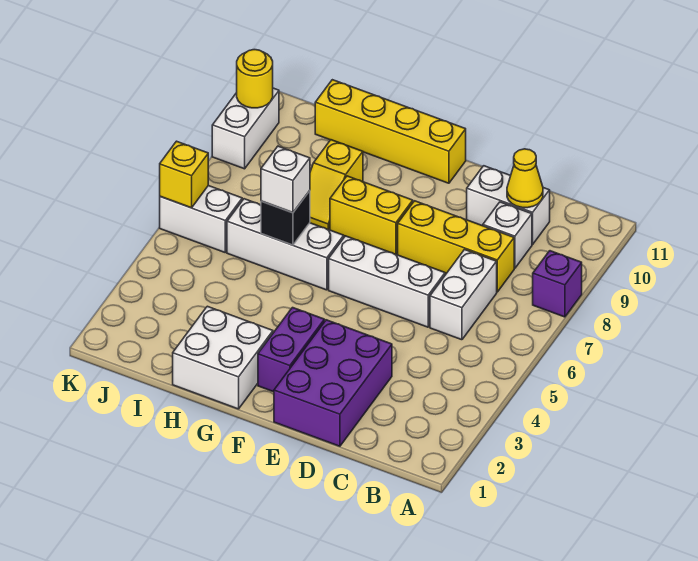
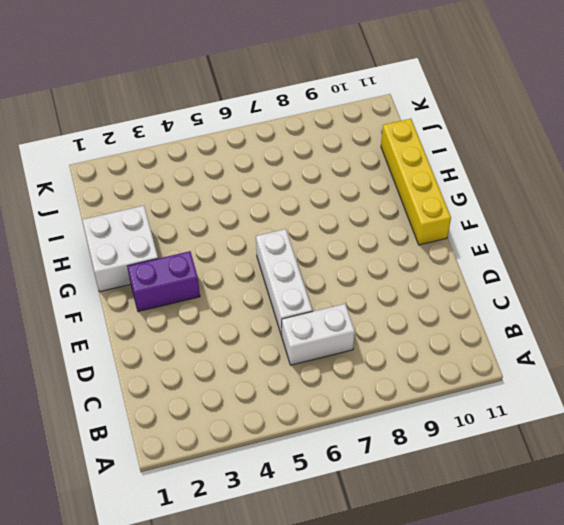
none -> purple 1x1 brick [533,251,582,317]
none -> yellow 1x3 brick [398,201,514,292]
none -> white 1x1 brick [483,202,532,268]

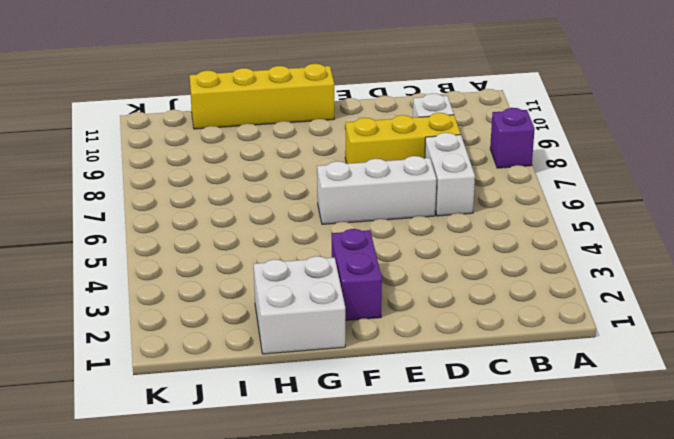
none -> white 1x2 brick [467,166,550,244]
none -> purple 2x3 brick [274,320,392,446]
none -> yellow 1x2 brick [330,176,413,254]

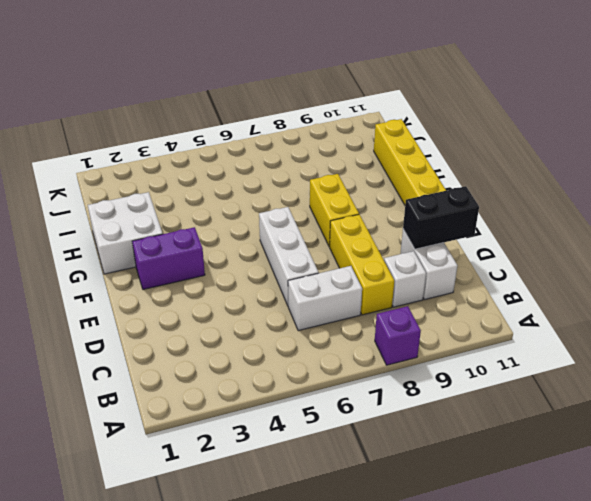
black 1x2 brick [403,186,479,249] -> none
none -> purple 2x3 brick [274,320,392,446]
none -> white 1x3 brick [227,199,344,290]
none -> yellow 1x2 slope [310,140,363,230]

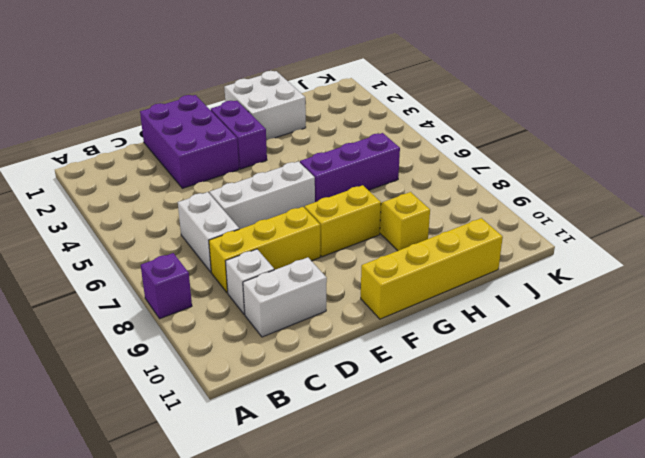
purple 1x3 brick [300,133,400,202] -> white 1x3 brick [227,199,344,290]
none -> white 1x2 brick [160,186,242,252]
none -> white 1x2 brick [212,88,279,169]
none -> yellow 1x1 cone [507,149,543,208]

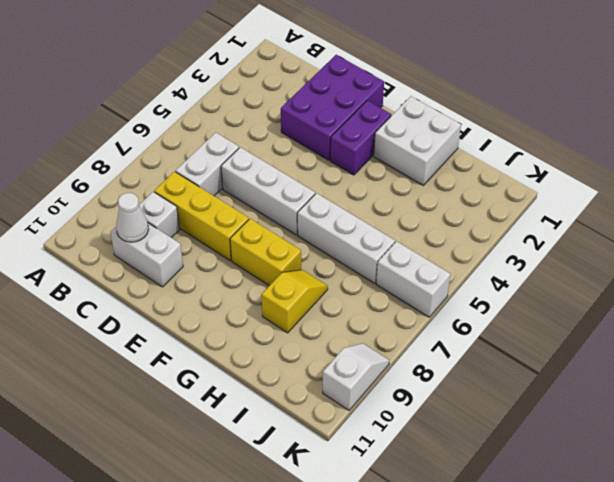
white 1x1 cone [116,193,149,242] -> yellow 1x1 cone [507,149,543,208]
white 1x2 slope [323,343,389,410] -> white 1x2 brick [212,88,279,169]
none -> purple 1x1 brick [533,251,582,317]
none -> yellow 1x4 brick [315,80,466,183]
none -> black 1x1 brick [261,191,310,245]

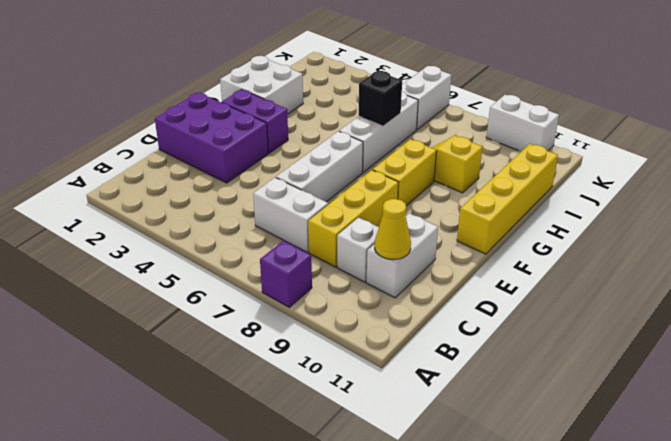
none -> yellow 1x1 brick [160,141,208,208]
none -> yellow 1x1 round brick [237,50,273,108]
none -> white 1x1 brick [261,146,310,213]

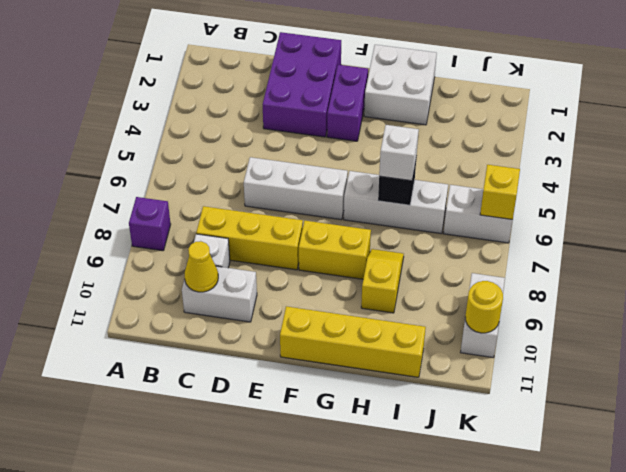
none -> white 1x2 brick [430,250,497,340]

